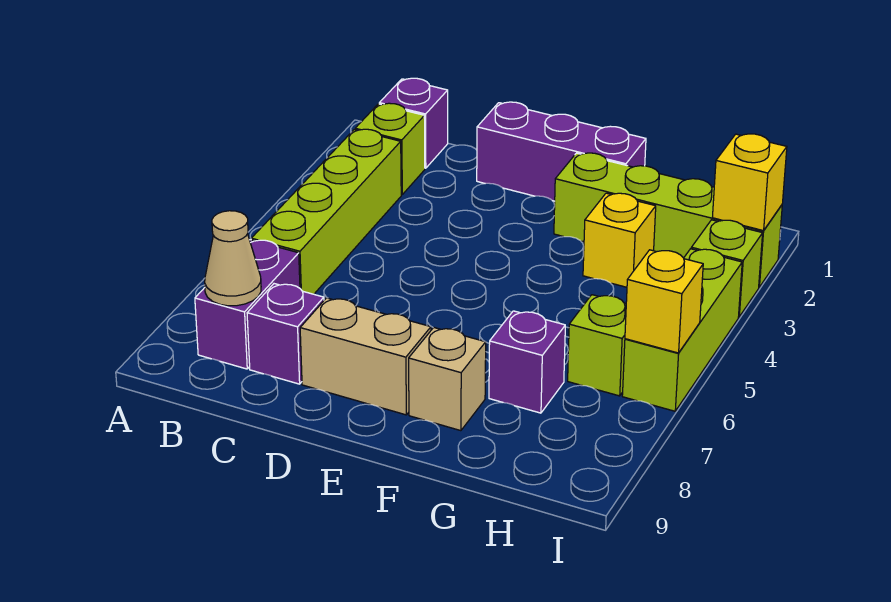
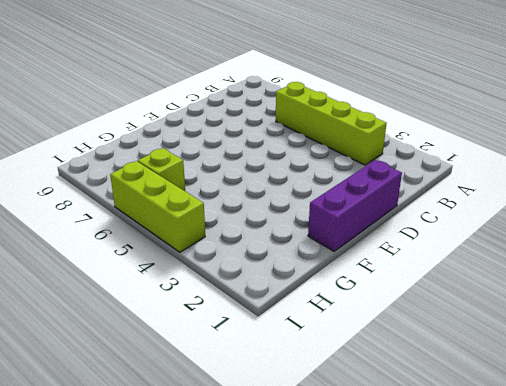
none -> purple 1x1 brick [379,78,448,168]
none -> lime 1x1 brick [355,103,425,195]
none -> purple 1x2 brick [195,240,300,369]

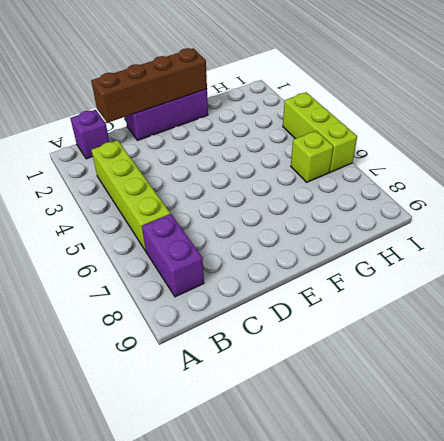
brown 1x4 brick [91,48,207,123] -> none
none -> lime 1x1 brick [355,103,425,195]
none -> purple 1x1 brick [247,284,324,384]
none -> tan 1x2 brick [300,298,431,415]

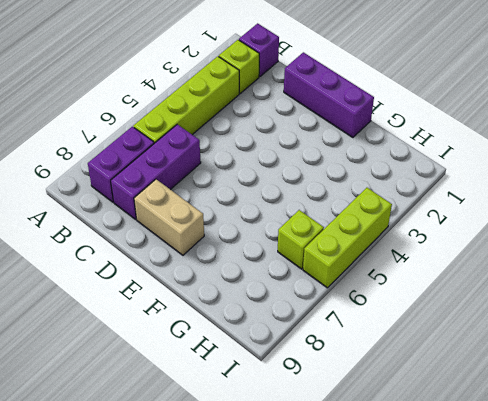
purple 1x3 brick [111,124,201,219] -> purple 1x1 brick [247,284,324,384]
none -> lime 1x4 brick [554,153,782,287]
none -> tan 1x1 brick [409,327,486,431]
none -> yellow 1x1 brick [583,193,656,287]

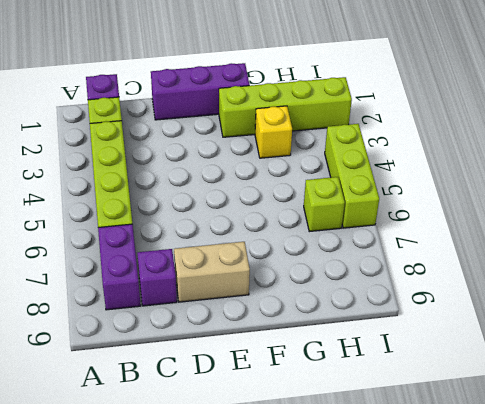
none -> tan 1x1 brick [409,327,486,431]
none -> purple 1x1 brick [489,311,565,413]
none -> lime 1x1 brick [691,220,763,317]

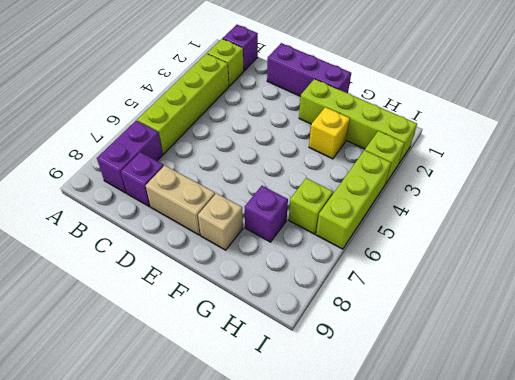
none -> tan 1x1 cone [205,211,261,306]
none -> yellow 1x1 brick [712,134,787,231]
none -> yellow 1x1 brick [625,250,703,353]

